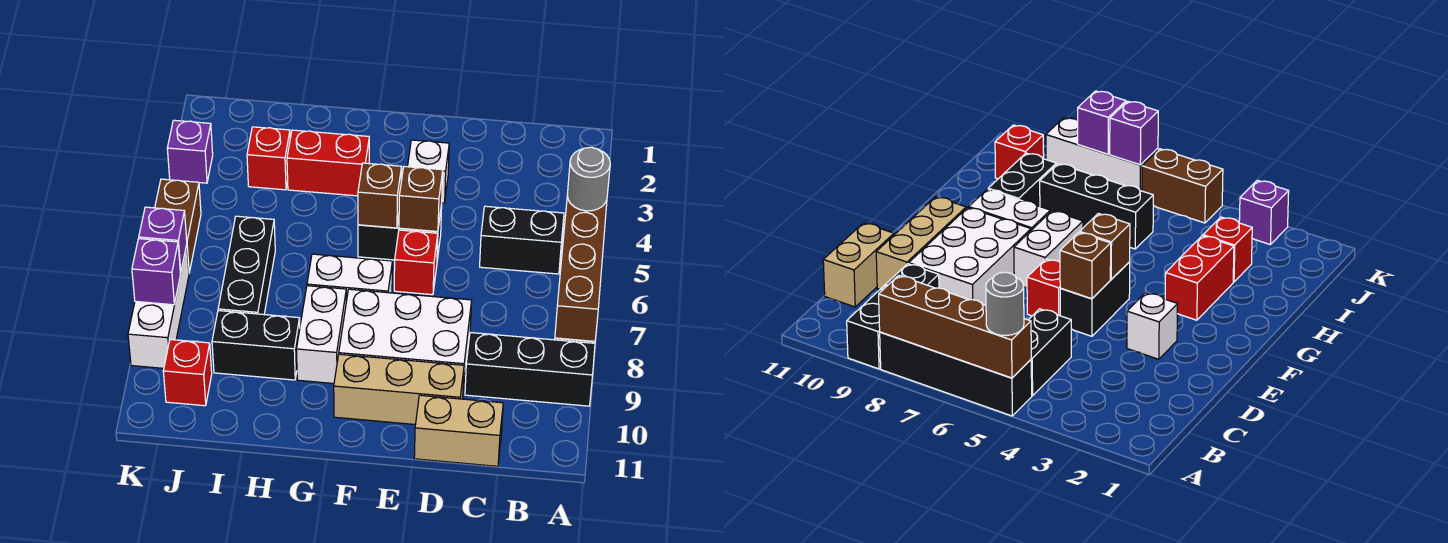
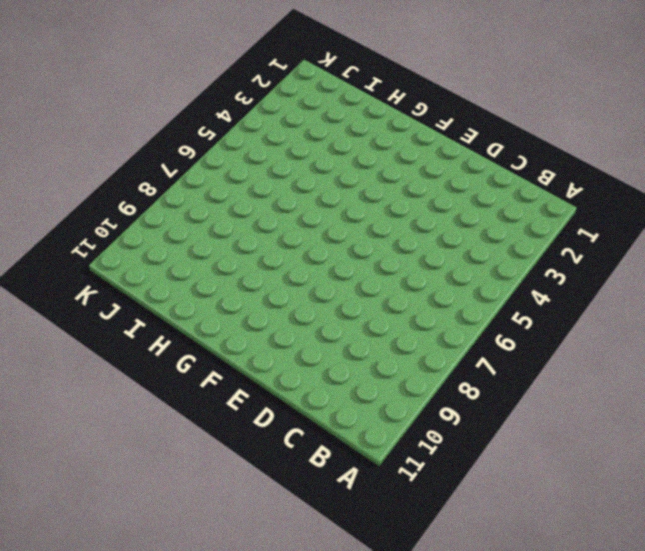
none -> black 1x4 brick [880,332,1032,416]
none -> black 1x3 brick [465,333,595,406]
none -> black 1x2 brick [480,206,564,274]

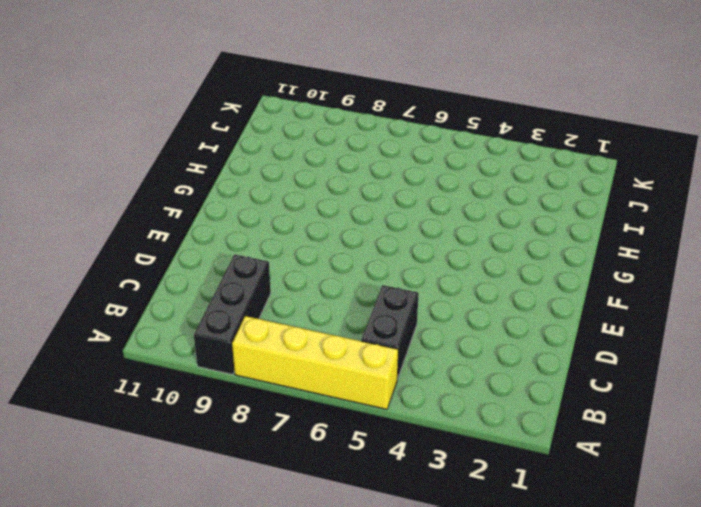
yellow 1x4 brick [232,316,398,409] -> black 1x4 brick [880,332,1032,416]
none -> tan 1x2 brick [414,395,503,466]
none -> white 2x3 brick [339,289,472,390]
none -> tan 1x3 brick [334,354,464,425]

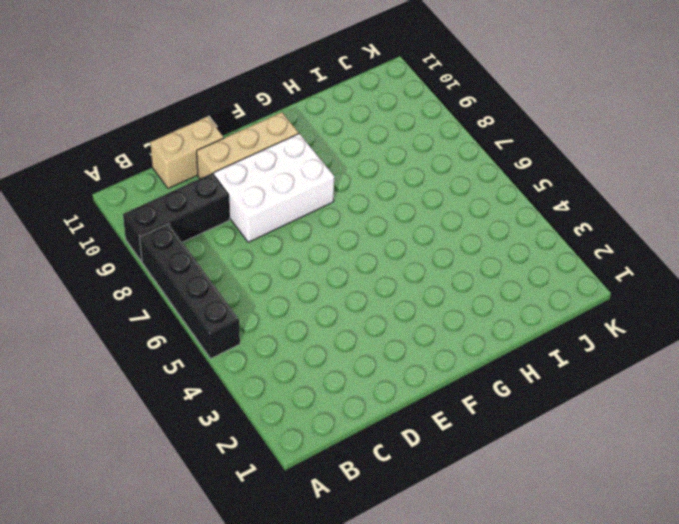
none -> black 1x2 brick [480,206,564,274]
none -> white 1x1 brick [408,140,449,203]
none -> black 1x2 brick [358,205,442,260]

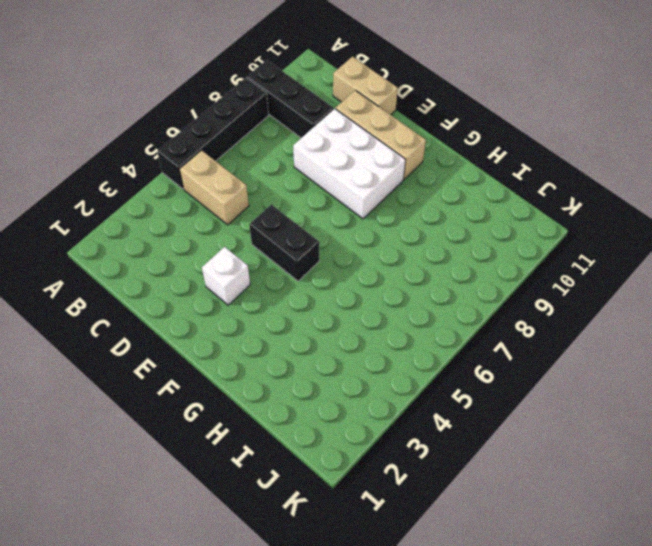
tan 1x2 brick [180,150,249,225] -> black 1x2 brick [480,206,564,274]
none -> red 1x1 brick [394,230,438,295]
none -> white 1x2 brick [307,254,392,301]
none -> red 1x2 brick [287,130,369,196]

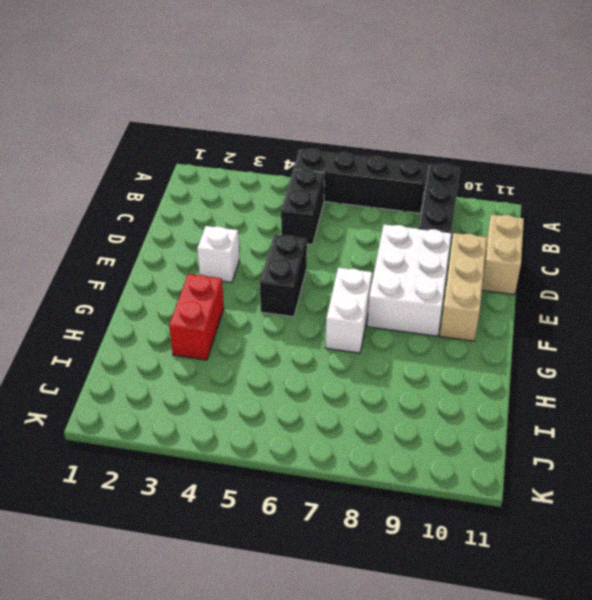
none -> red 1x1 brick [394,230,438,295]
none -> white 1x2 brick [296,286,346,384]
none -> black 1x2 brick [212,311,300,380]

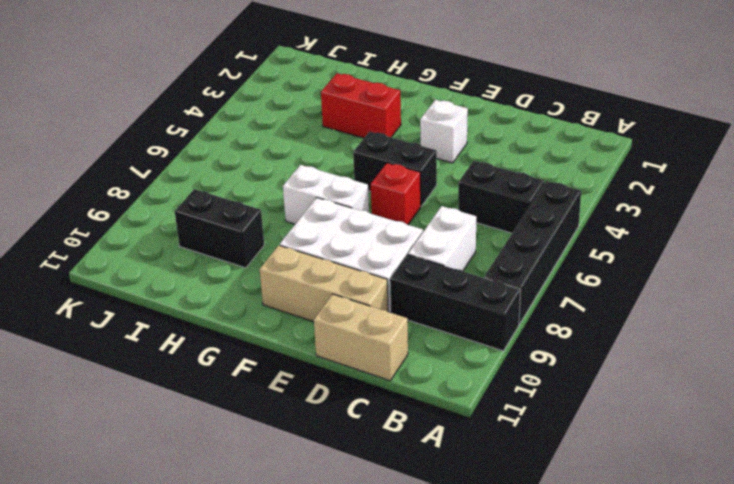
white 1x2 brick [408,206,476,271] -> white 1x2 brick moved to [296,286,346,384]
none -> red 1x1 brick [247,127,290,190]
none -> black 1x3 brick [218,216,275,314]
none -> red 1x1 brick [163,339,212,406]

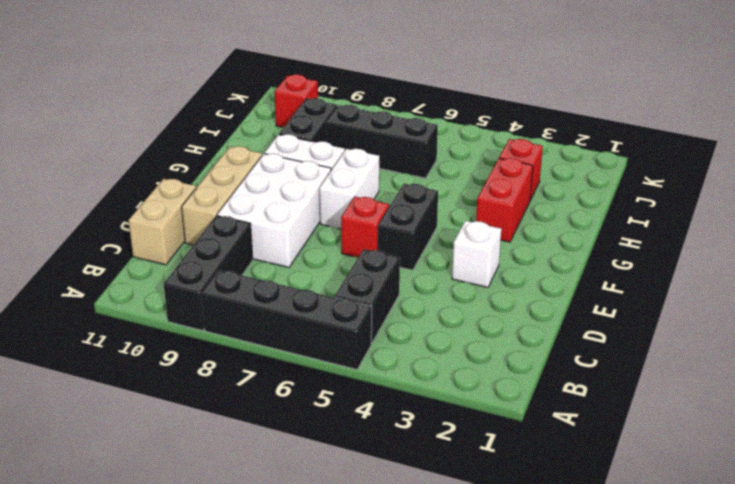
none -> purple 1x1 brick [167,120,213,183]
none -> brown 1x2 brick [155,179,201,272]
none -> white 1x3 brick [128,245,189,368]

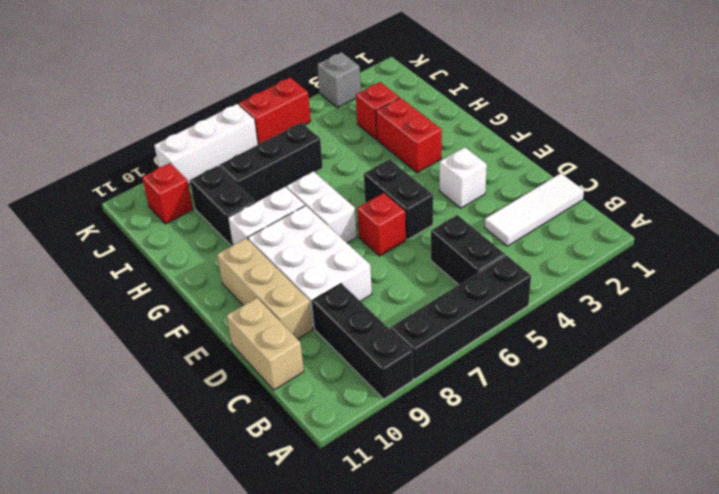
white 1x3 tile [485,173,584,246] -> none
grey 1x1 brick [317,52,361,108] -> purple 1x1 brick [167,120,213,183]
red 1x2 brick [238,77,311,145] -> brown 1x2 brick [155,179,201,272]
none -> brown 1x4 brick [555,195,607,341]
none -> brown 1x1 brick [399,167,443,232]
none -> brown 1x1 brick [358,163,402,228]

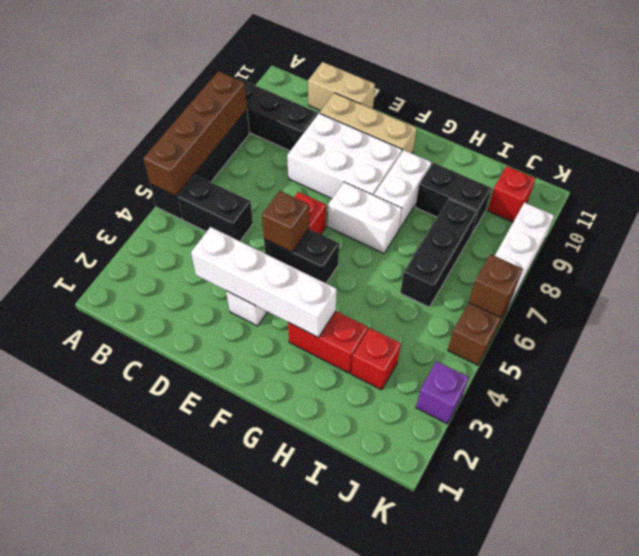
white 1x4 brick [191,227,337,338] -> none
brown 1x1 brick [469,254,523,317] -> brown 1x1 brick moved to [358,163,402,228]
none -> purple 1x1 brick [139,207,187,273]
none -> purple 1x1 brick [132,239,181,305]
none -> grey 1x1 round brick [567,147,610,211]

